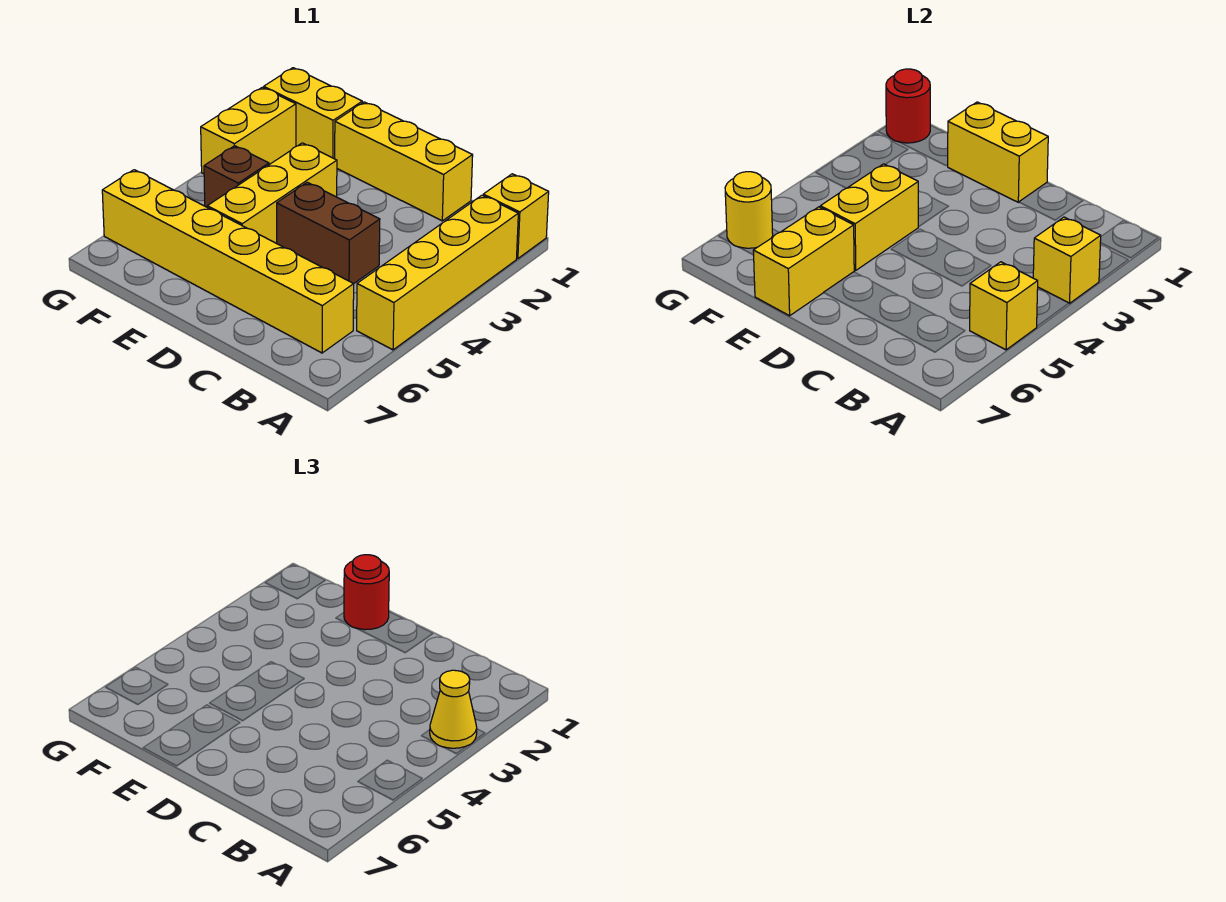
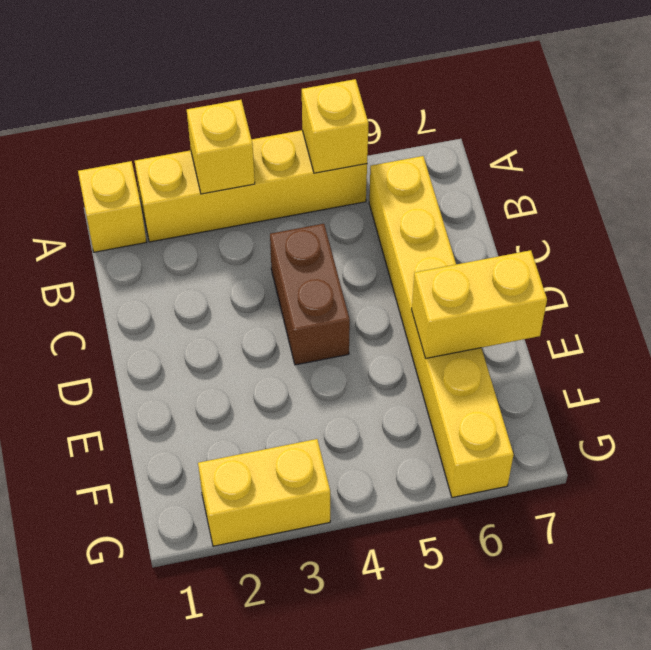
none -> yellow 1x3 brick [335,102,473,221]
none -> yellow 1x3 brick [207,143,337,243]
none -> yellow 1x2 brick [264,68,362,159]

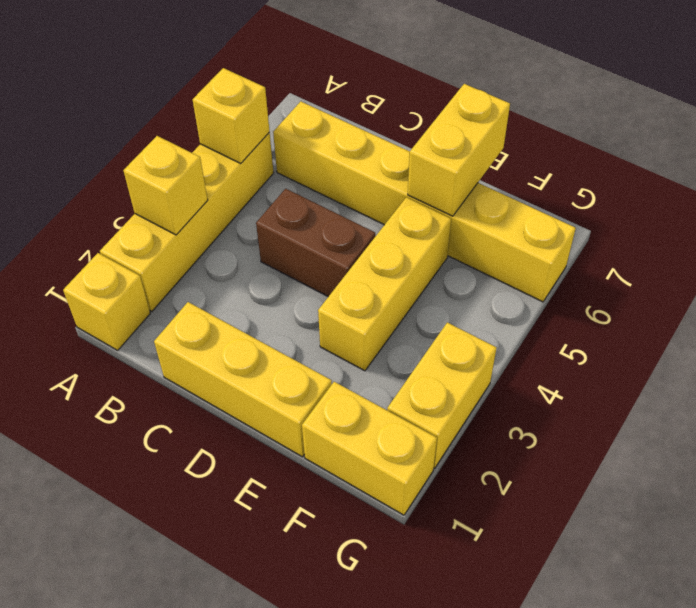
none -> brown 1x1 brick [204,146,269,207]
none -> yellow 1x2 brick [947,102,1048,202]
none -> yellow 1x2 brick [820,164,918,270]

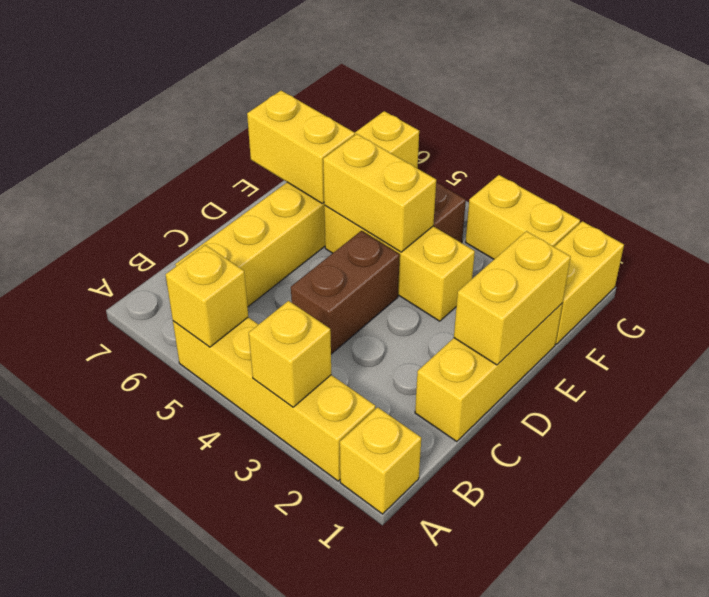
none -> red 1x1 round brick [886,69,930,143]
none -> yellow 1x1 round brick [725,172,773,248]
none -> yellow 1x1 cone [430,670,477,748]

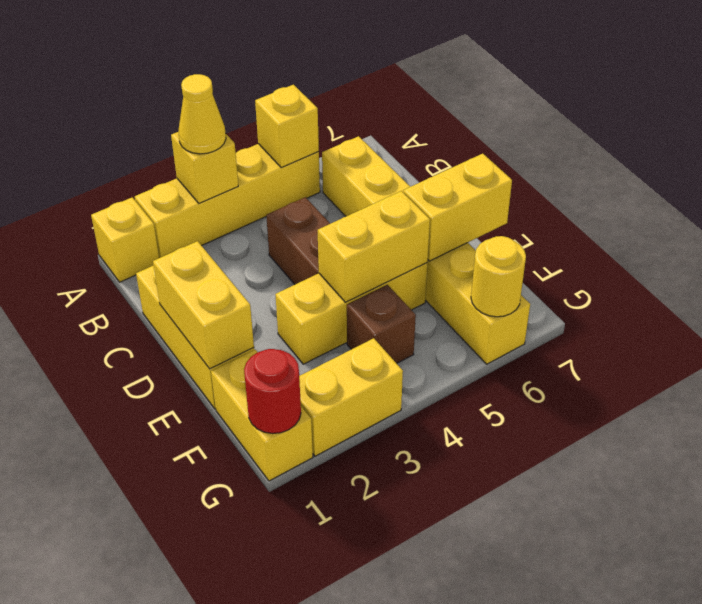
none -> red 1x1 round brick [344,555,389,630]

